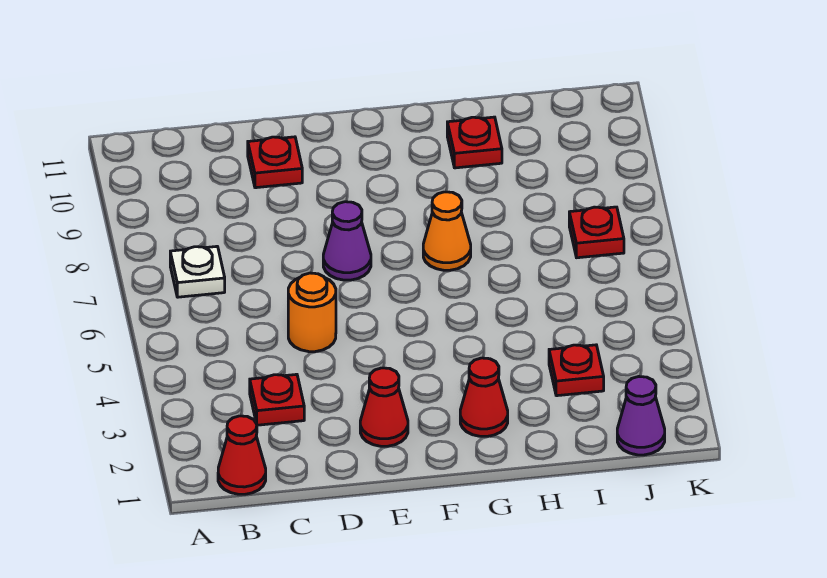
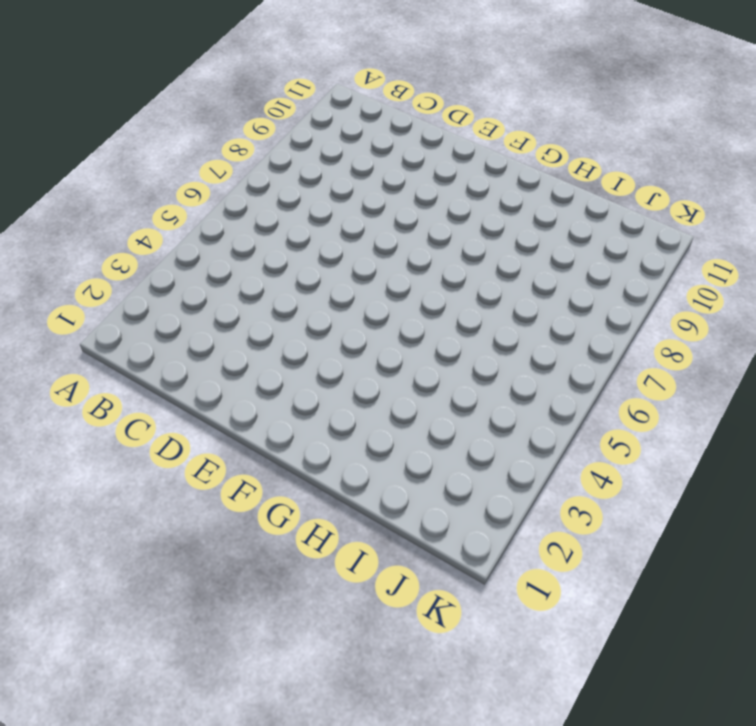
none -> red 1x1 cone [218,416,266,494]
none -> white 1x1 plate [170,246,225,297]
none -> red 1x1 plate [250,374,304,425]

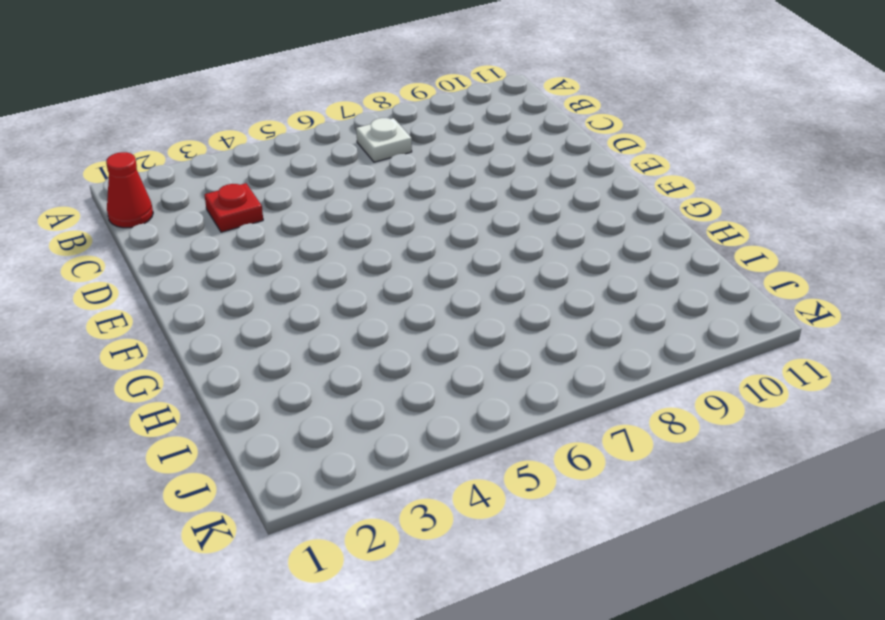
none -> orange 1x1 round brick [288,273,336,352]
none -> red 1x1 plate [248,137,302,188]
none -> red 1x1 cone [360,368,408,446]

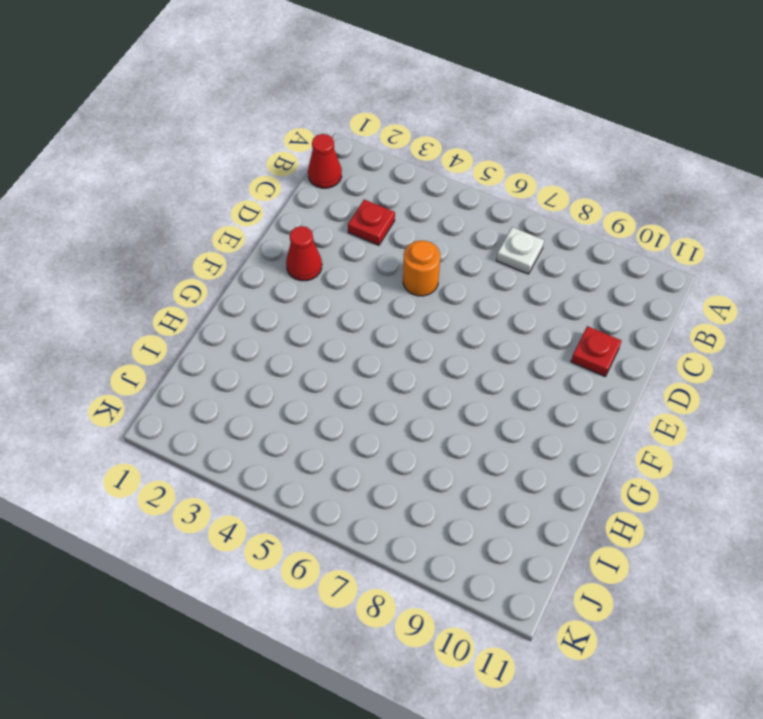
none -> purple 1x1 cone [323,202,371,280]
none -> red 1x1 cone [460,358,508,436]
none -> orange 1x1 cone [423,192,471,270]

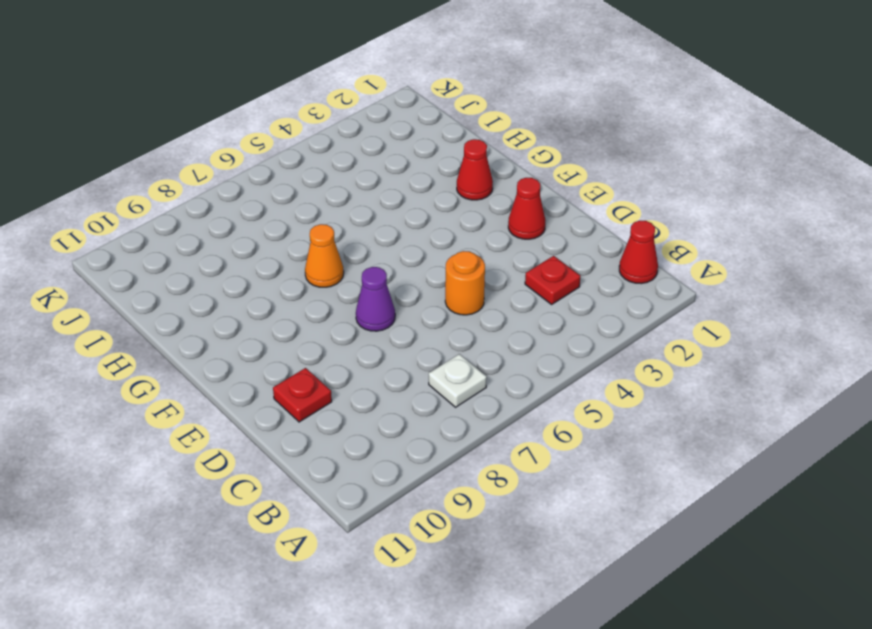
none -> red 1x1 plate [447,117,502,168]
none -> red 1x1 plate [549,345,604,396]
none -> purple 1x1 cone [617,377,665,455]

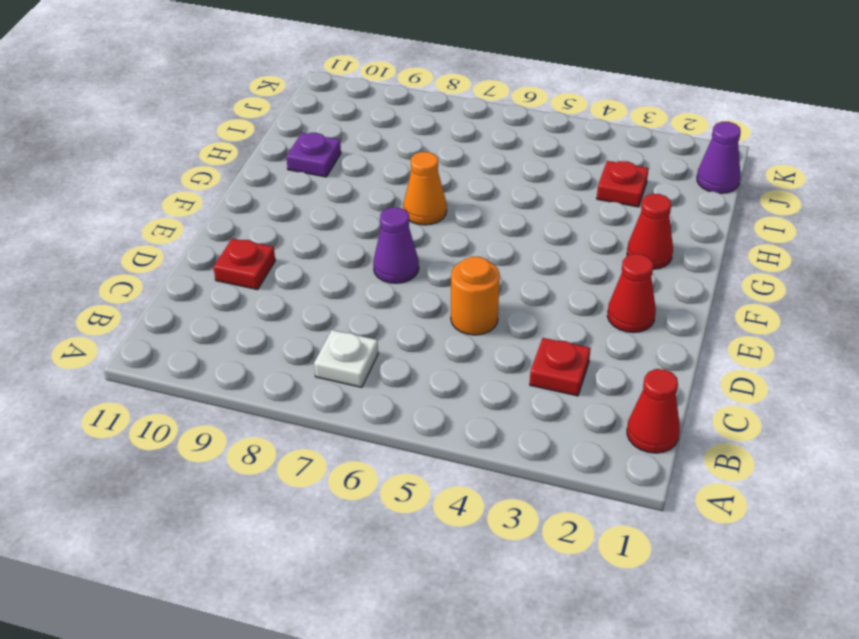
purple 1x1 plate [286,133,341,177] -> red 1x1 plate [447,117,502,168]
none -> red 1x1 plate [569,207,624,258]

